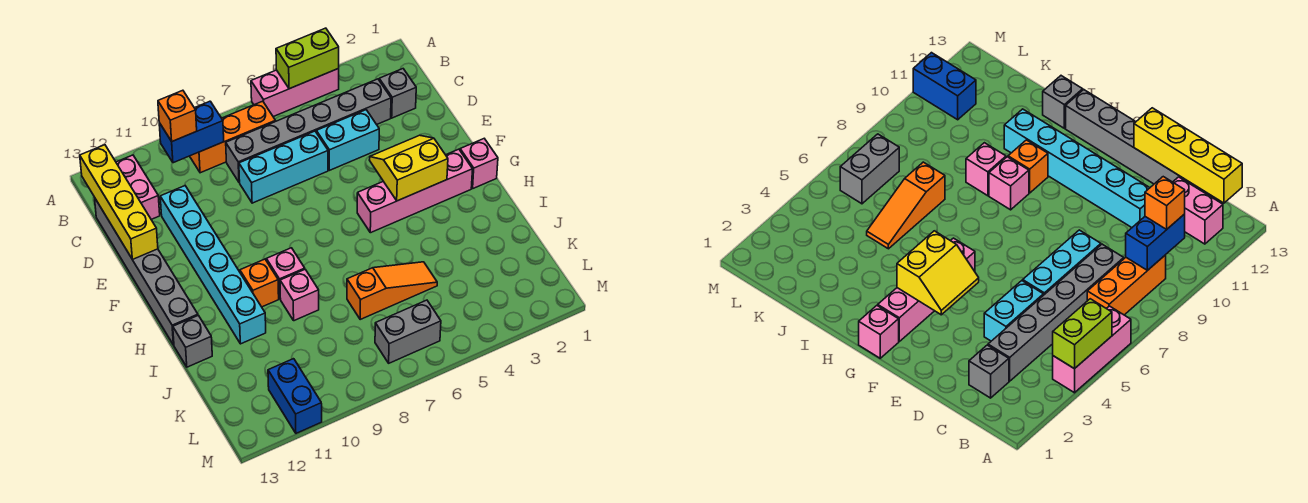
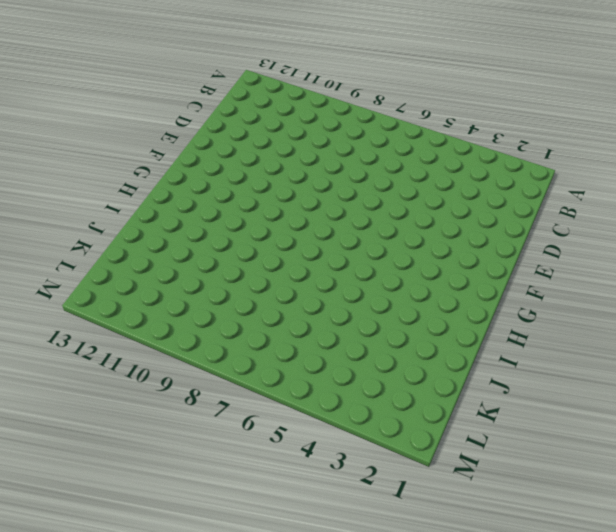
none -> pink 1x3 brick [251,69,339,117]
none -> orange 1x3 brick [190,101,276,173]
none -> pink 1x2 brick [116,155,160,219]

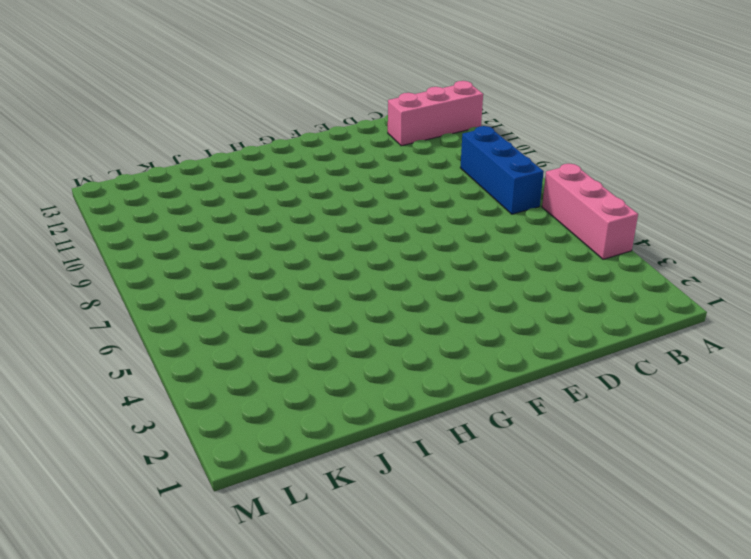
pink 1x3 brick [388,81,483,146] -> pink 1x2 brick [116,155,160,219]
blue 1x3 brick [460,126,544,214] -> orange 1x3 brick [190,101,276,173]
none -> grey 1x1 brick [379,69,416,118]
none -> grey 1x6 brick [226,79,391,182]
none -> grey 1x6 brick [95,199,198,345]

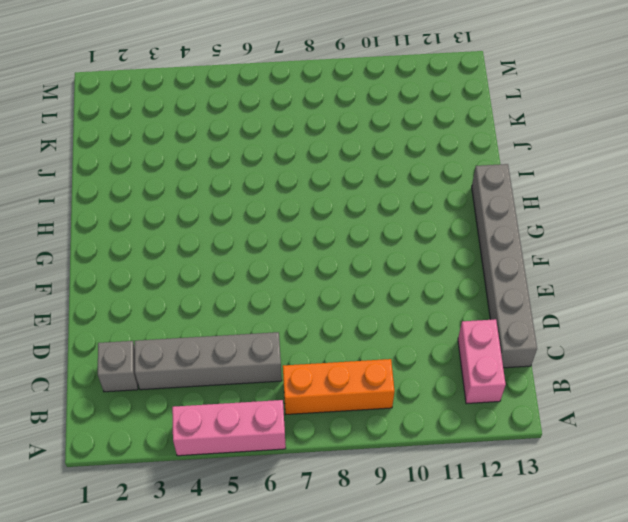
grey 1x4 brick [135,332,282,390] -> grey 1x6 brick [226,79,391,182]
none -> cyan 1x2 brick [316,110,379,170]
none -> cyan 1x3 brick [239,131,328,203]
none -> cyan 1x6 brick [160,186,266,344]

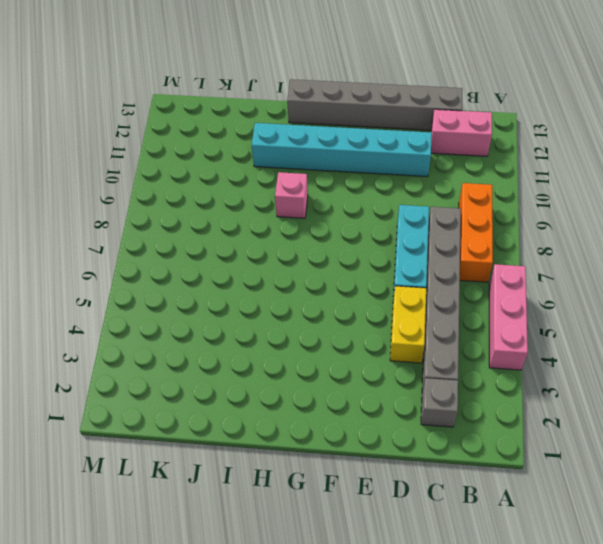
yellow 1x2 brick [390,286,426,363] -> cyan 1x2 brick [316,110,379,170]
none -> pink 1x1 brick [460,139,498,188]
none -> pink 1x4 brick [357,149,473,233]
none -> orange 1x1 brick [240,259,279,307]

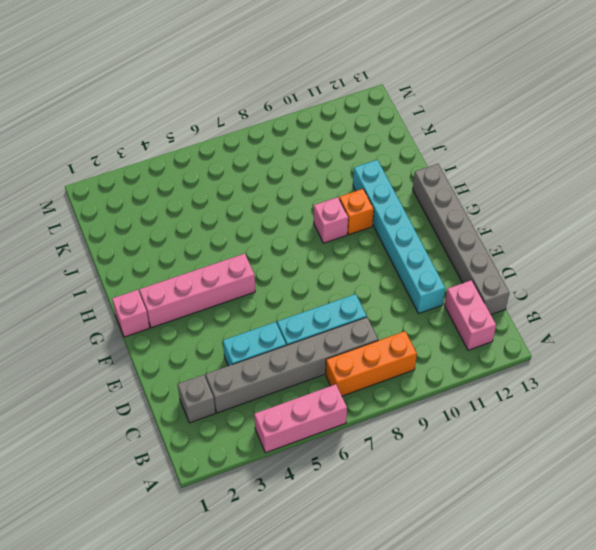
none -> pink 1x1 brick [280,270,319,321]
none -> grey 1x1 brick [173,315,212,367]
none -> orange 1x3 slope [347,262,437,319]

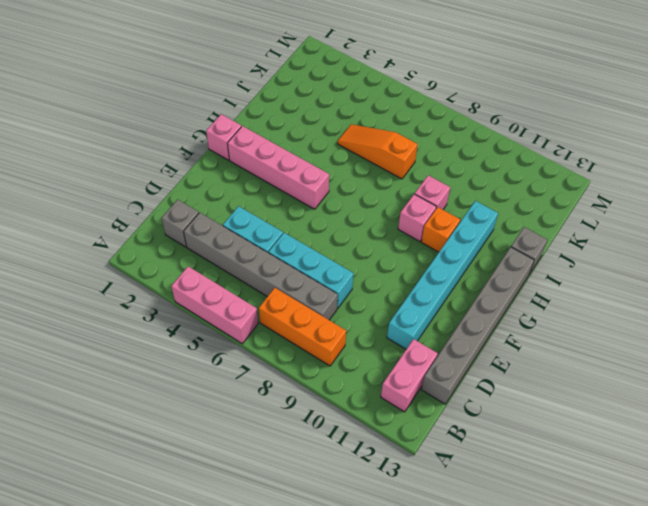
none -> grey 1x2 brick [375,300,441,363]
none -> blue 1x2 brick [268,359,322,433]
none -> lime 1x2 brick [276,28,339,89]

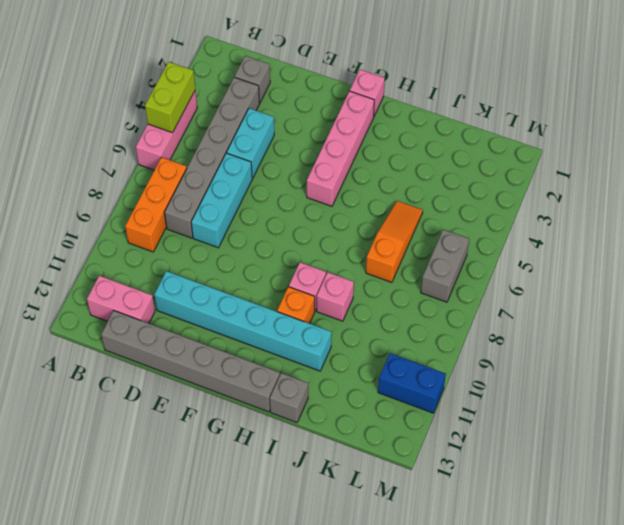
none -> blue 1x2 brick [159,101,224,163]
none -> yellow 1x4 brick [80,145,158,260]
none -> yellow 2x2 slope [370,135,448,201]

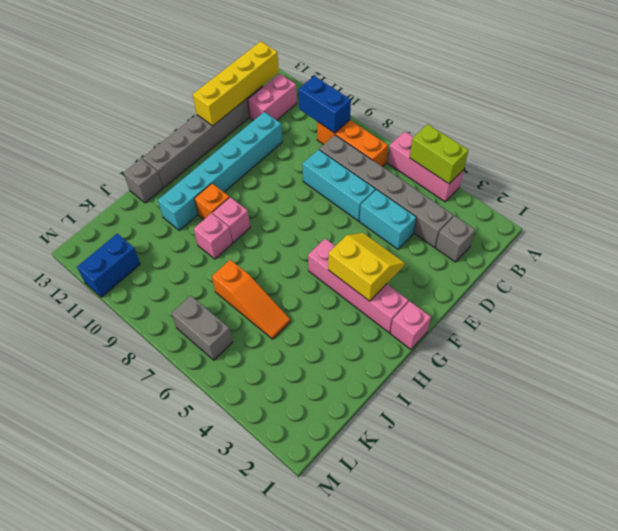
none -> orange 1x1 brick [158,90,197,141]

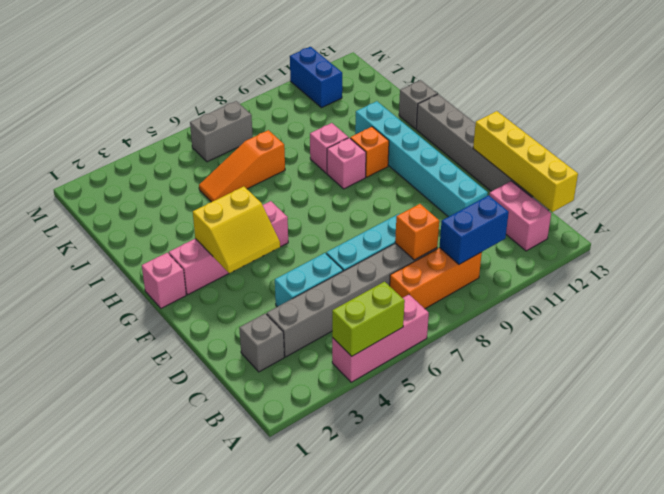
orange 1x1 brick [395,204,439,260] -> orange 1x1 brick moved to [158,90,197,141]

